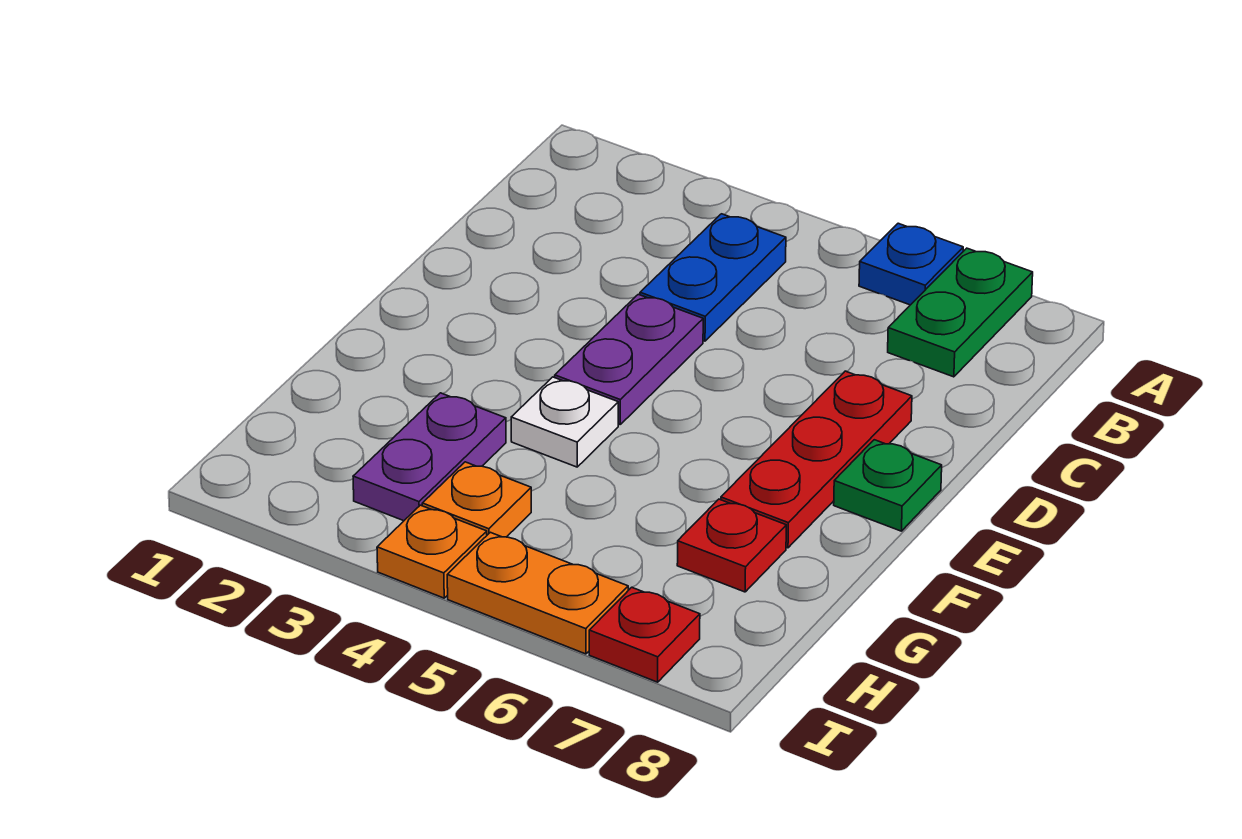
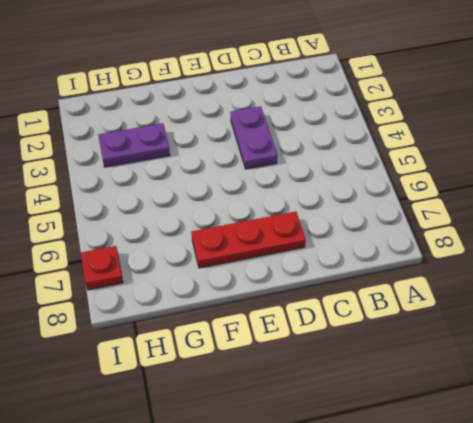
purple 1x2 plate [230,106,278,169] -> purple 1x2 plate turned to [555,294,703,424]
none -> blue 1x1 plate [859,223,963,305]
none -> green 1x2 plate [888,248,1033,377]
none -> blue 1x2 plate [640,214,786,341]

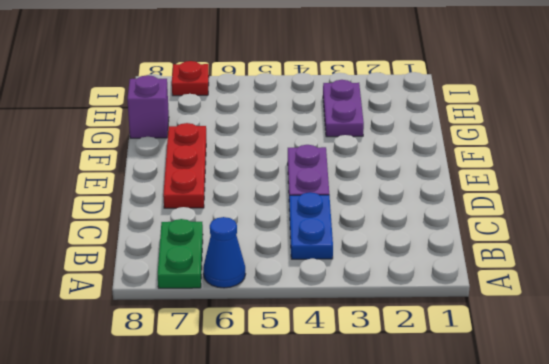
blue 1x1 cone [203,217,245,288] -> blue 1x1 plate [859,223,963,305]
purple 1x1 brick [127,75,169,138] -> none
none -> green 1x1 plate [834,440,942,531]
none -> white 1x1 plate [511,377,618,467]
none -> red 1x1 plate [677,499,786,592]

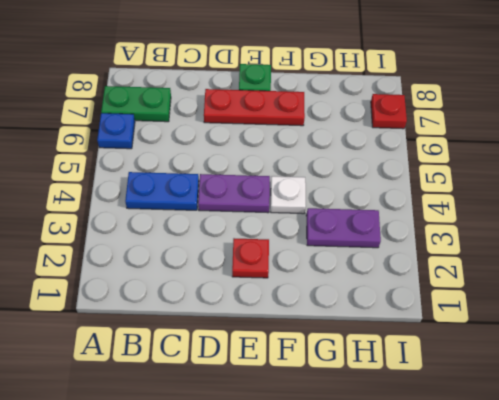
red 1x1 plate [232,238,269,278] -> red 1x1 plate moved to [677,499,786,592]
none -> orange 1x1 plate [422,462,531,537]
none -> orange 1x1 plate [377,505,487,598]
none -> orange 1x2 plate [447,532,628,654]

